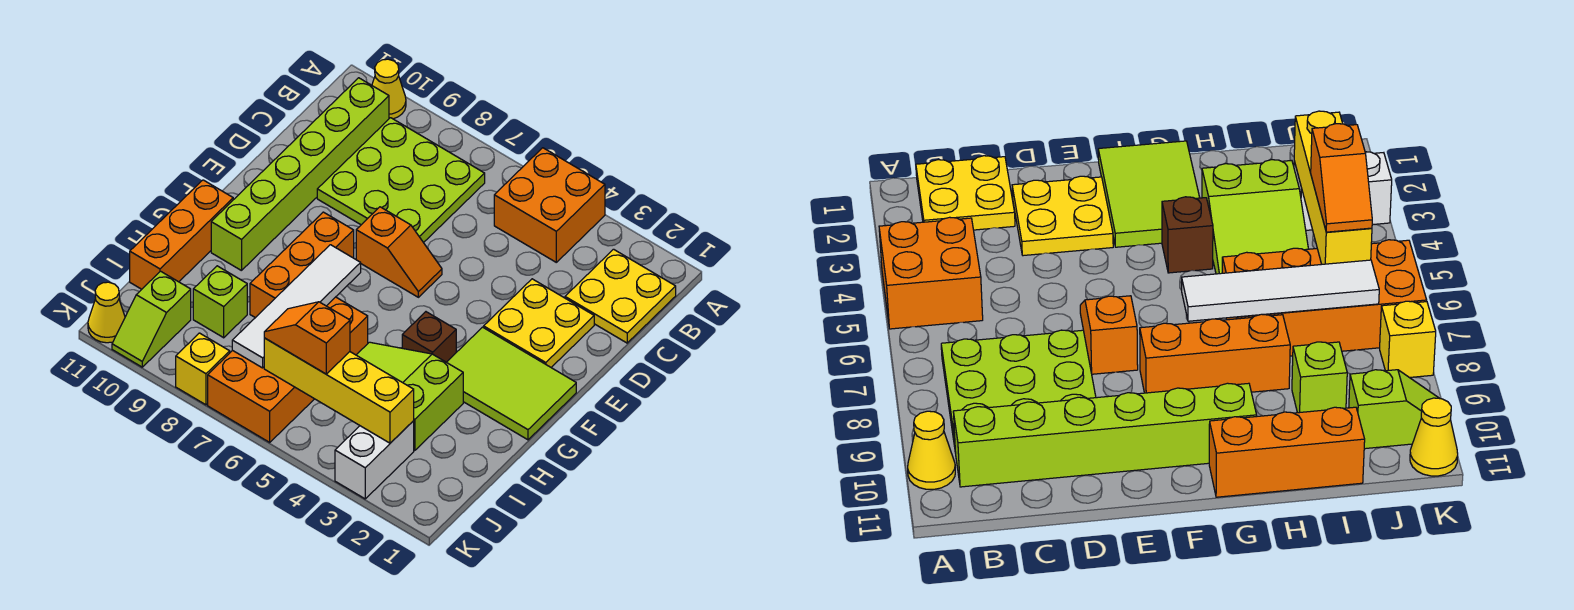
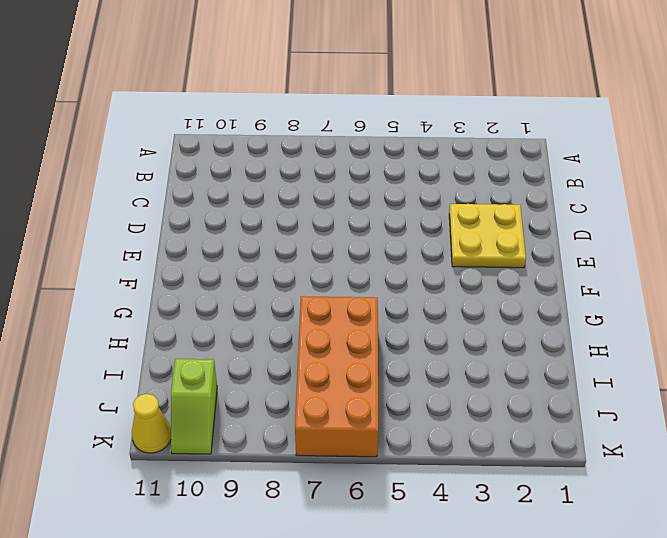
none -> orange 2x2 brick [494,148,605,262]
none -> yellow 1x1 cone [372,59,406,119]
none -> yellow 2x2 plate [565,249,676,343]

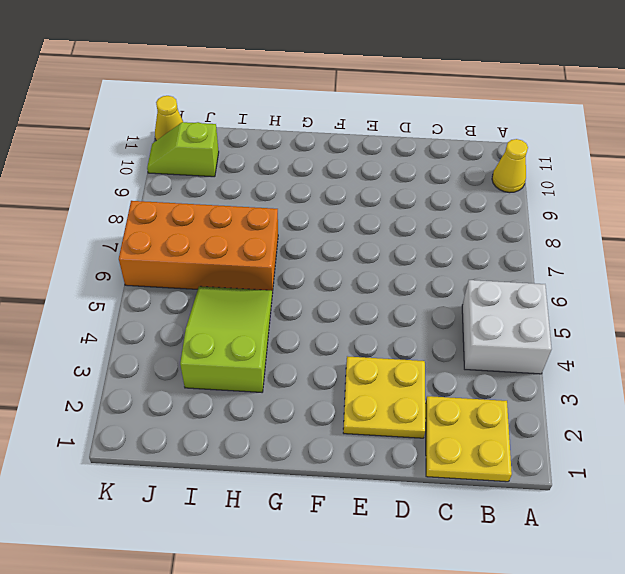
white 2x2 brick [462,280,552,374] -> orange 2x2 brick [494,148,605,262]
none -> lime 3x3 plate [317,118,485,243]
none -> lime 1x6 brick [211,78,389,271]
none -> orange 1x2 slope [356,207,442,297]

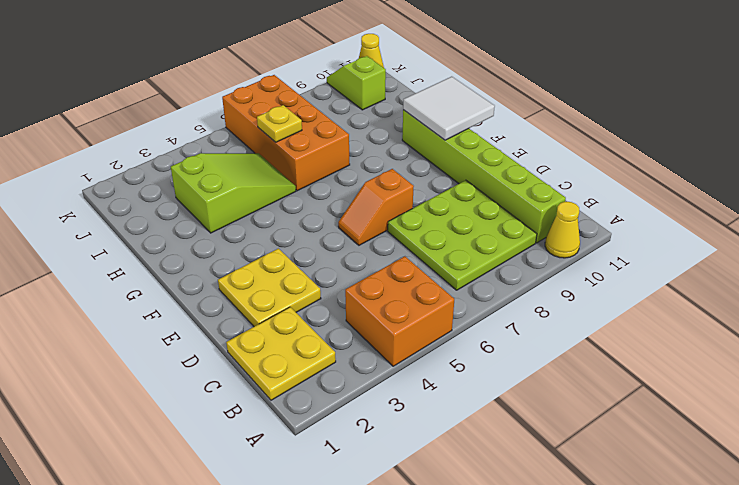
white 2x2 tile [403,77,495,140] -> none
yellow 1x1 plate [257,105,302,142] -> none
none -> lime 2x3 tile [447,327,576,440]
none -> orange 1x3 brick [250,212,354,318]
none -> brown 1x1 brick [402,312,456,362]

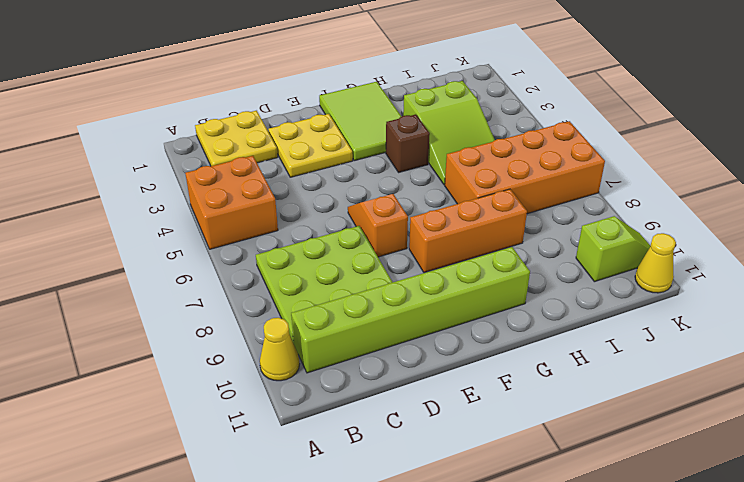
none -> orange 1x3 brick [130,180,233,289]
none -> lime 1x1 brick [193,266,247,338]
none -> white 1x2 brick [335,421,414,499]

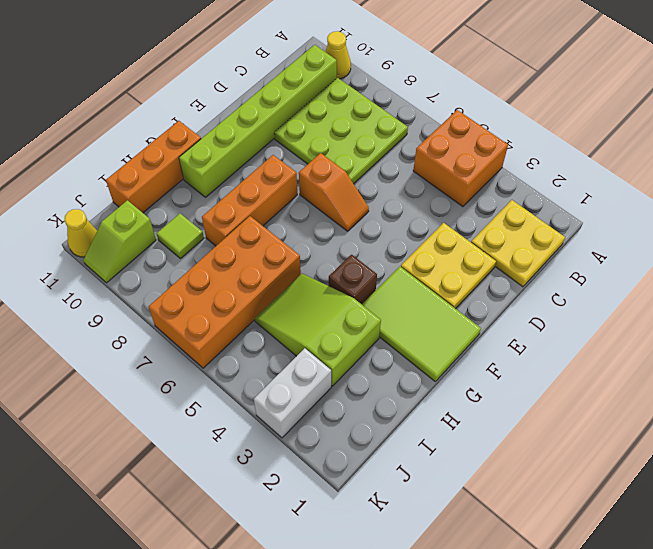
lime 1x1 tile [157,214,204,259] -> lime 1x1 brick [193,266,247,338]
none -> yellow 1x1 brick [176,333,230,405]
none -> white 1x4 tile [232,245,361,368]
none -> yellow 1x4 brick [264,338,414,443]

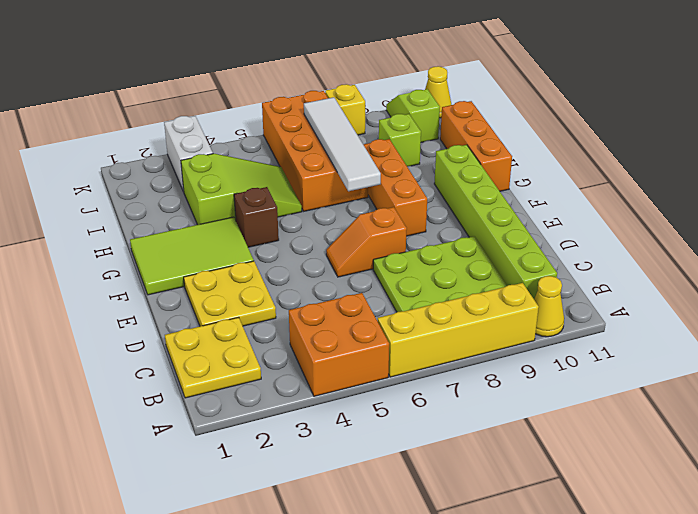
yellow 1x4 brick [378,283,539,377] -> yellow 1x4 brick moved to [264,338,414,443]
none -> orange 1x2 slope [264,302,350,374]

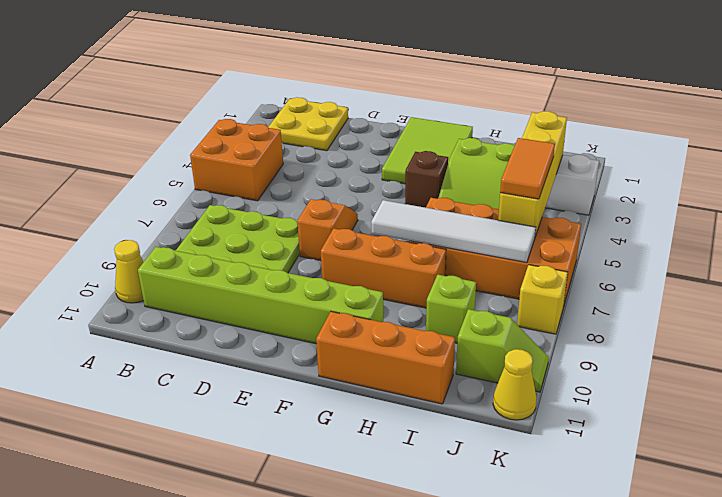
orange 1x2 tile [500,138,555,199] -> orange 1x2 slope [264,302,350,374]
none -> yellow 2x2 plate [484,279,594,367]

